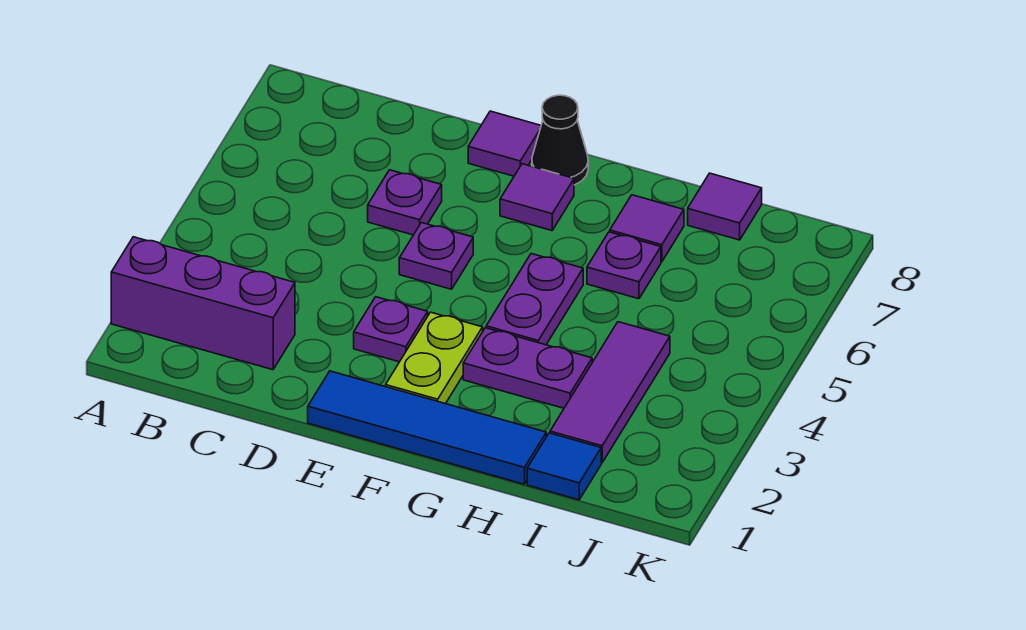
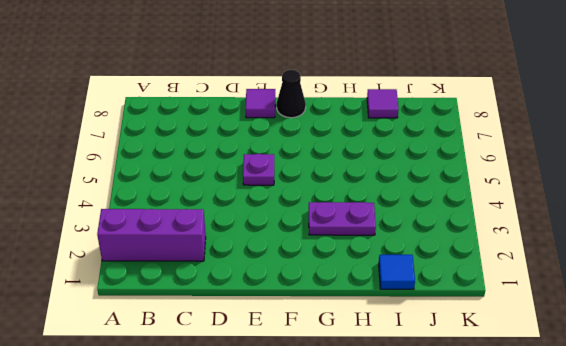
none -> purple 1x1 plate [368,170,442,235]
none -> blue 1x4 tile [308,371,546,484]
none -> purple 1x1 plate [354,297,428,362]

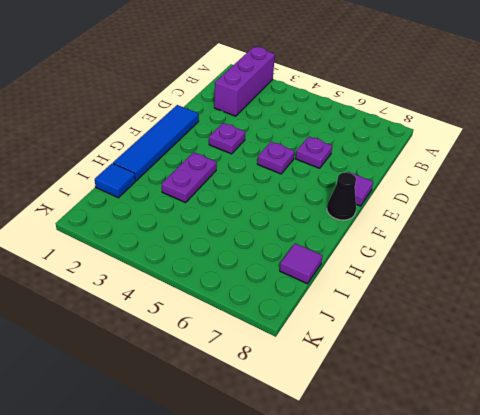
none -> lime 1x2 plate [386,312,483,404]
none -> purple 1x1 tile [500,164,574,231]
none -> purple 1x2 plate [486,254,583,345]

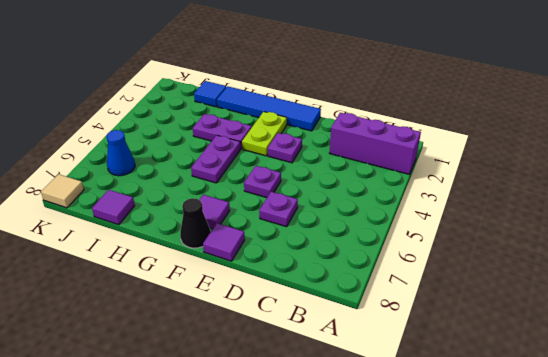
blue 1x1 cone [106,130,135,176] -> none
tan 1x1 tile [41,174,84,208] -> none
none -> purple 1x1 plate [587,232,661,299]
none -> purple 1x1 tile [610,195,684,262]
none -> purple 1x3 tile [550,322,670,463]

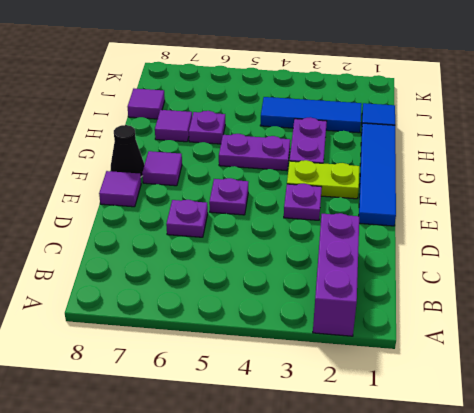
blue 1x3 tile [260,97,362,133] -> purple 1x3 tile [550,322,670,463]

